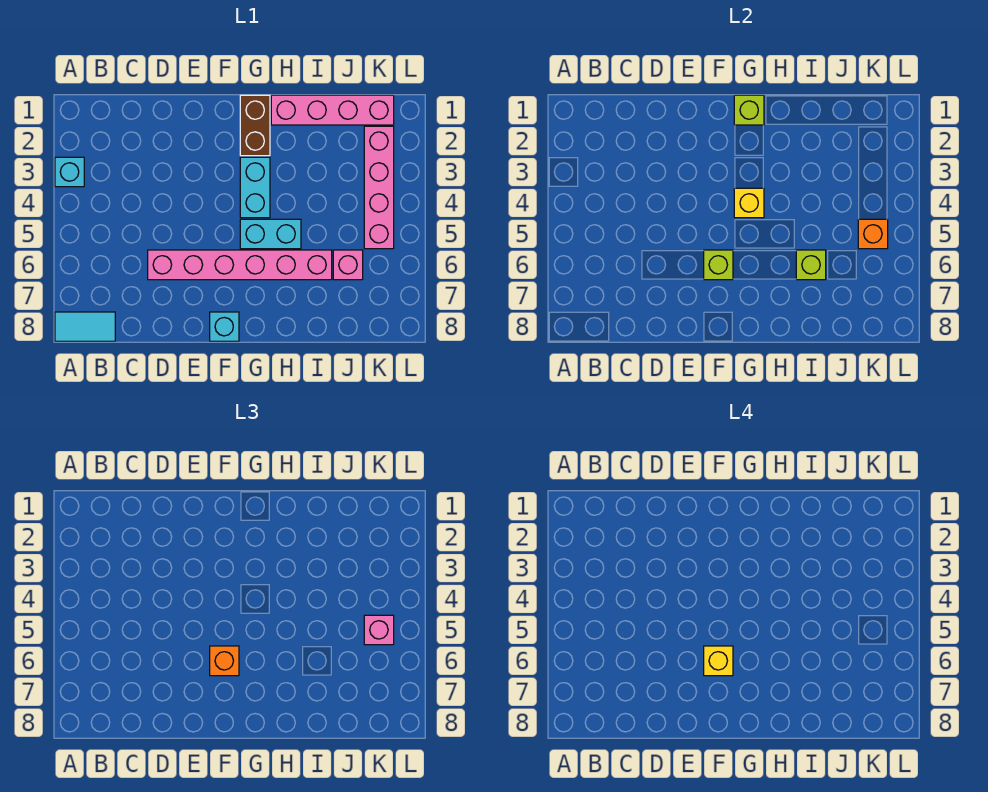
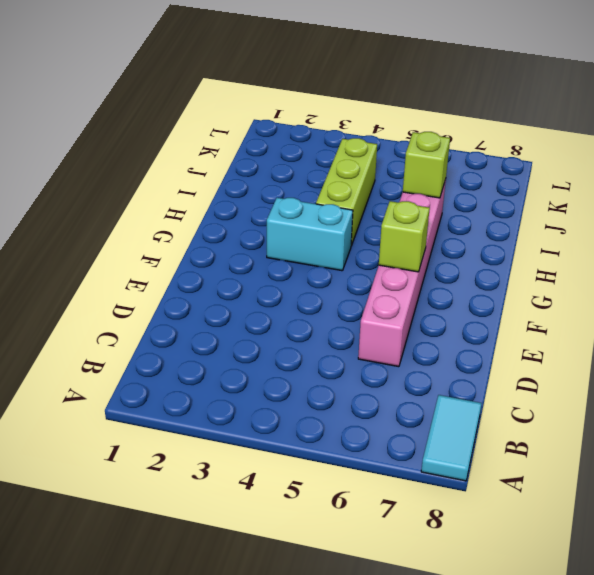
lime 1x3 brick [316,138,377,246] -> none
none -> cyan 1x1 brick [55,157,84,187]
none -> cyan 1x1 brick [210,312,239,341]
none -> brown 1x2 brick [240,95,270,156]

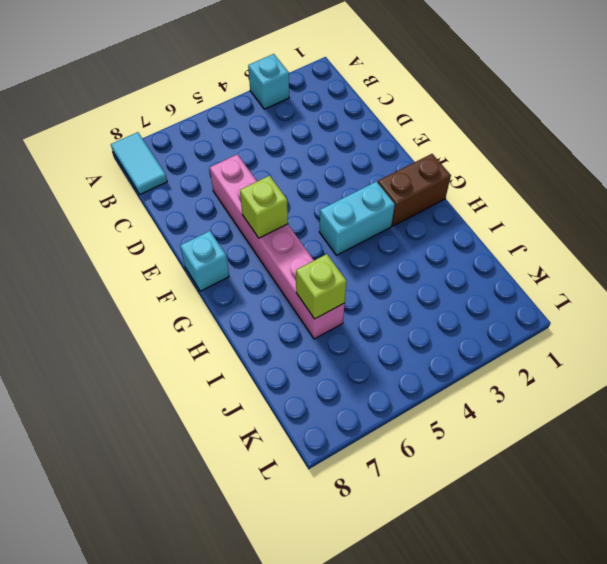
none -> cyan 1x2 brick [240,219,301,249]
none -> pink 1x4 brick [271,95,394,125]
none -> pink 1x1 brick [333,250,363,280]

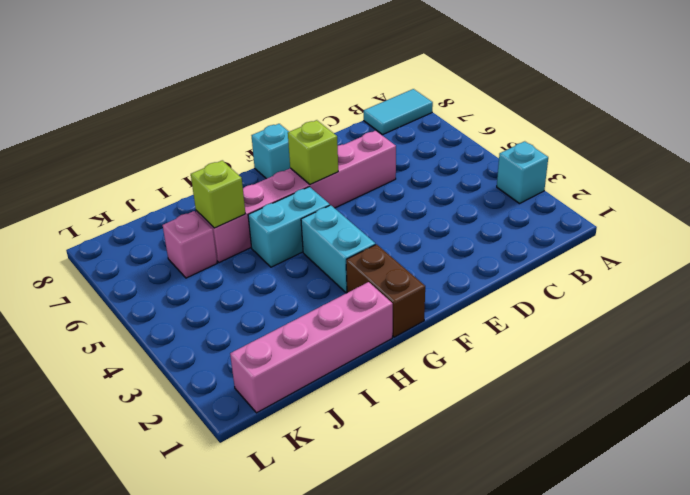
none -> pink 1x4 brick [364,126,394,249]
none -> lime 1x1 brick [734,95,764,125]
none -> yellow 1x1 brick [734,188,764,218]

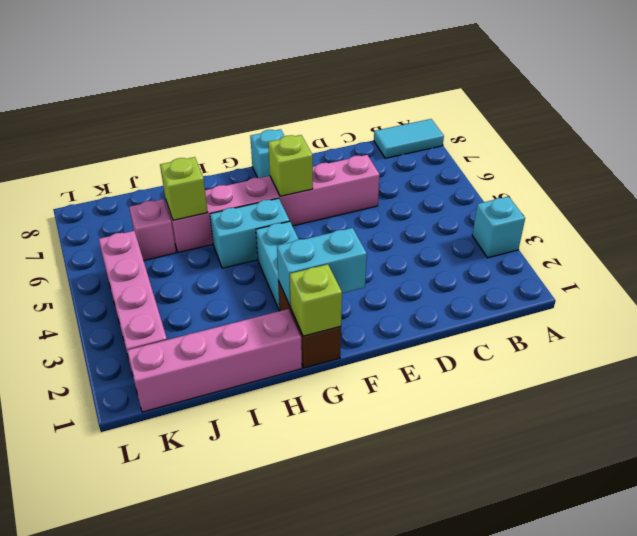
cyan 1x2 brick [277,228,367,307] -> none
none -> yellow 1x1 brick [734,188,764,218]
none -> orange 1x1 brick [858,219,888,249]
none -> orange 1x1 brick [210,646,239,676]

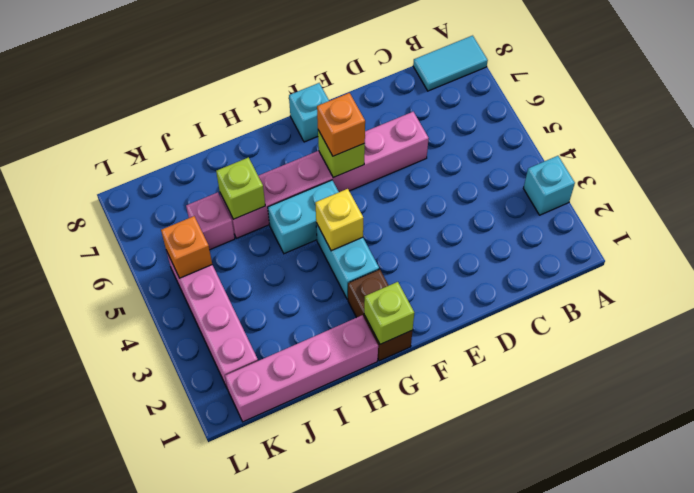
none -> pink 1x1 brick [364,615,394,645]
none -> yellow 1x1 brick [704,646,733,676]

